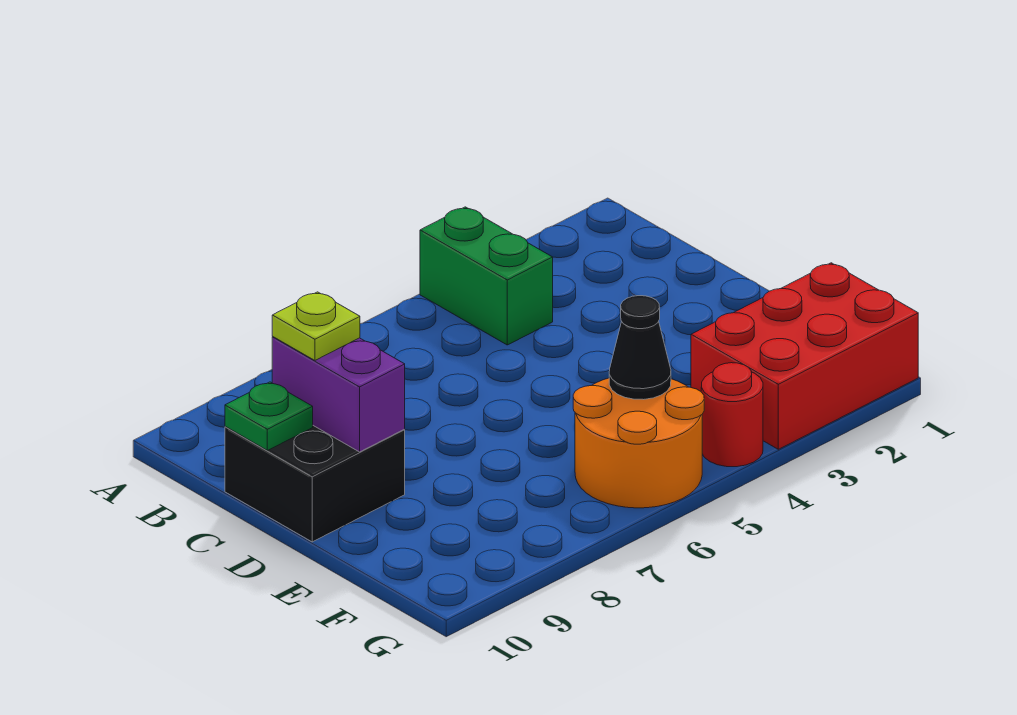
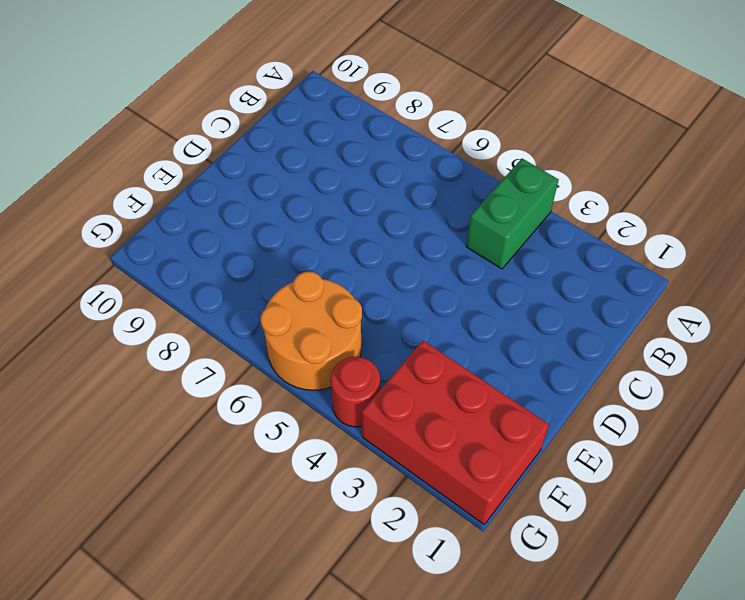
none -> black 2x2 brick [225,426,405,542]
none -> purple 1x2 brick [272,337,405,452]

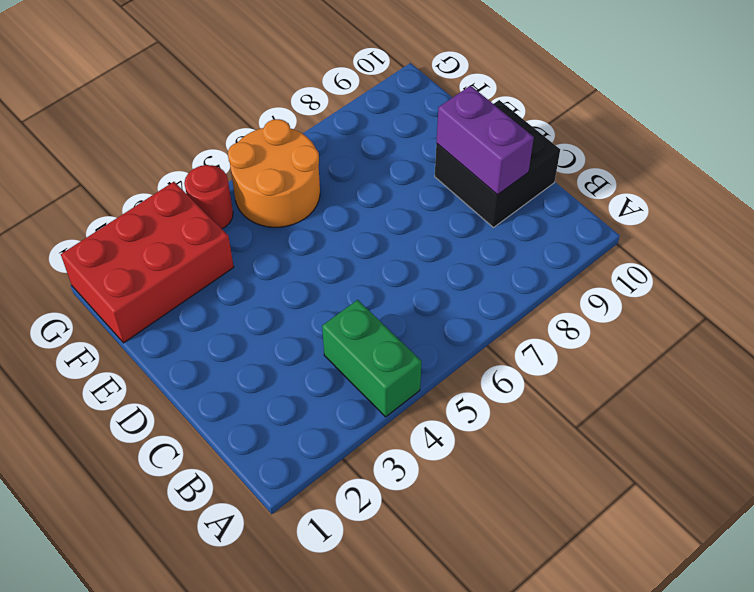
none -> green 1x1 plate [225,382,313,450]
none -> black 1x1 cone [609,296,671,400]

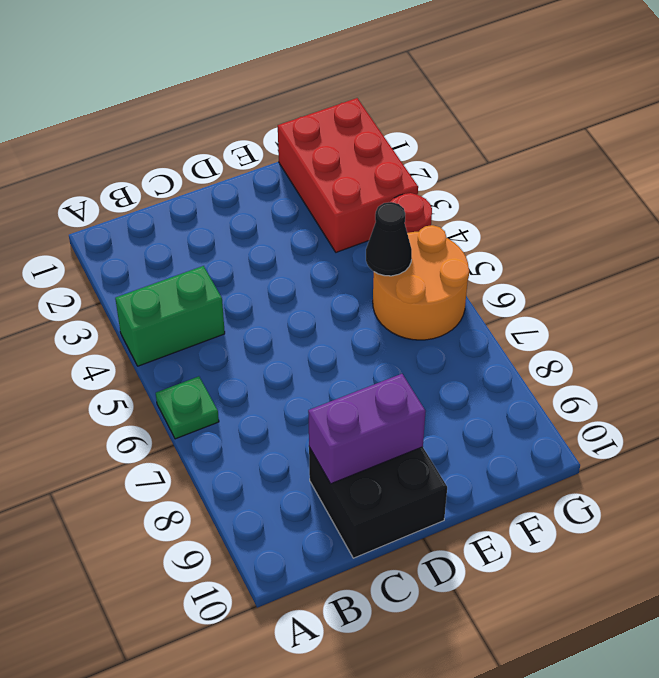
green 1x1 plate [156,376,219,439] -> green 1x1 plate moved to [225,382,313,450]
none -> lime 1x1 plate [272,292,360,360]

